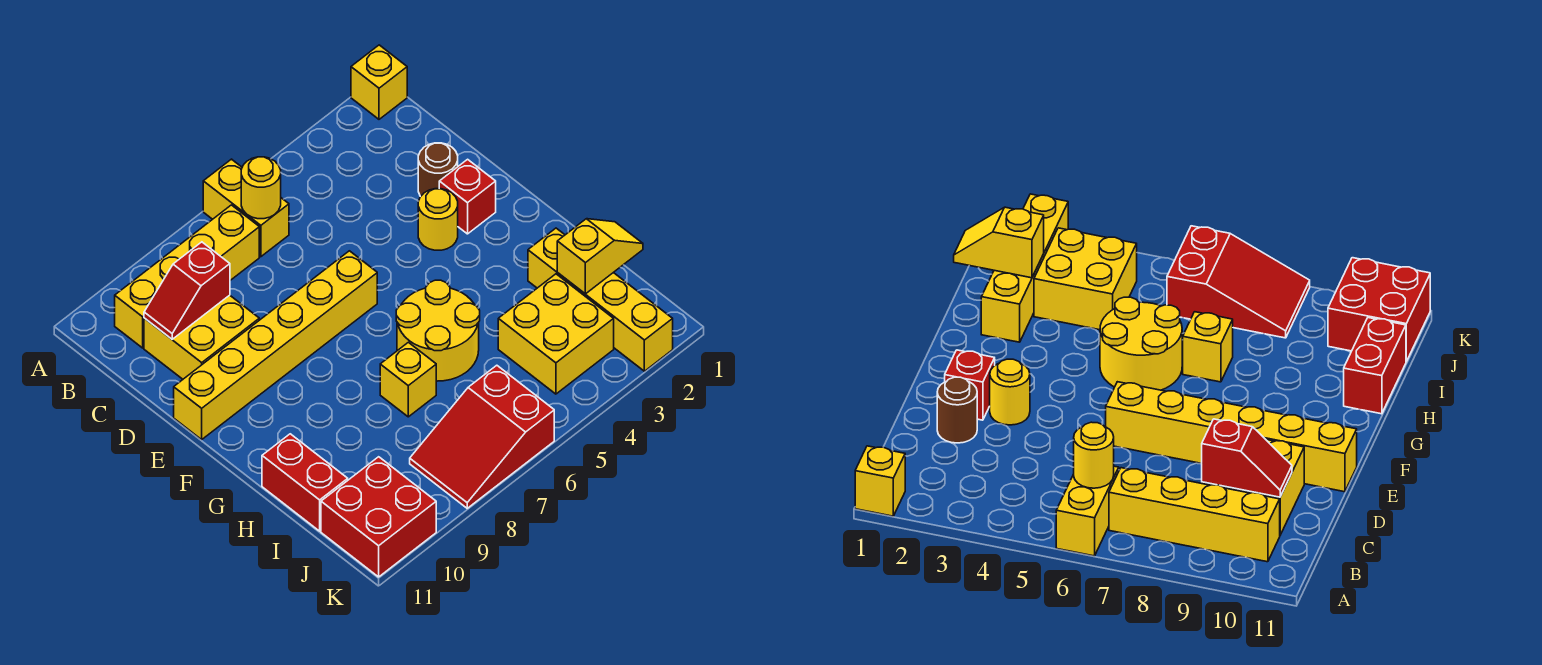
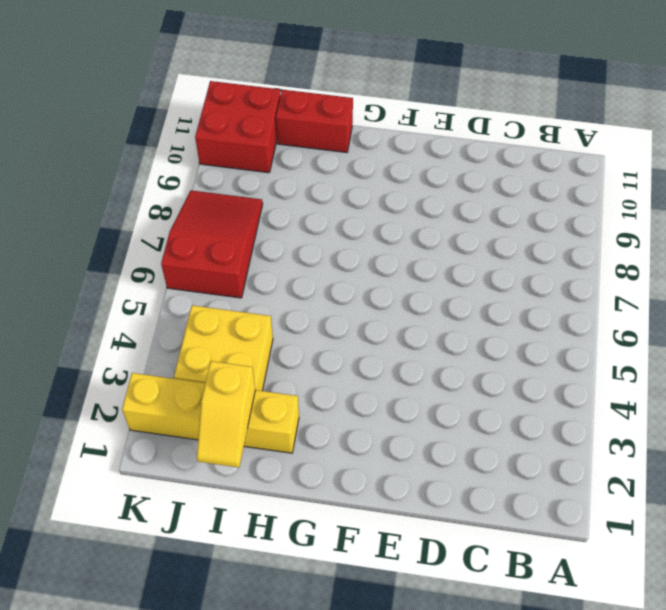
none -> yellow 1x1 brick [351,45,407,119]
none -> yellow 1x2 brick [203,159,289,257]
none -> yellow 1x4 brick [115,205,259,348]

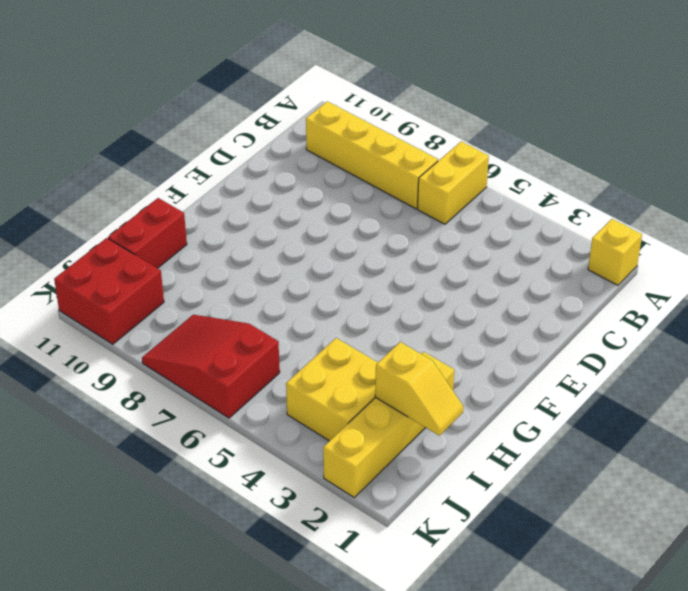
none -> yellow 2x2 brick [144,295,259,379]
none -> brown 1x1 round brick [418,143,458,197]
none -> red 1x1 brick [439,159,496,234]

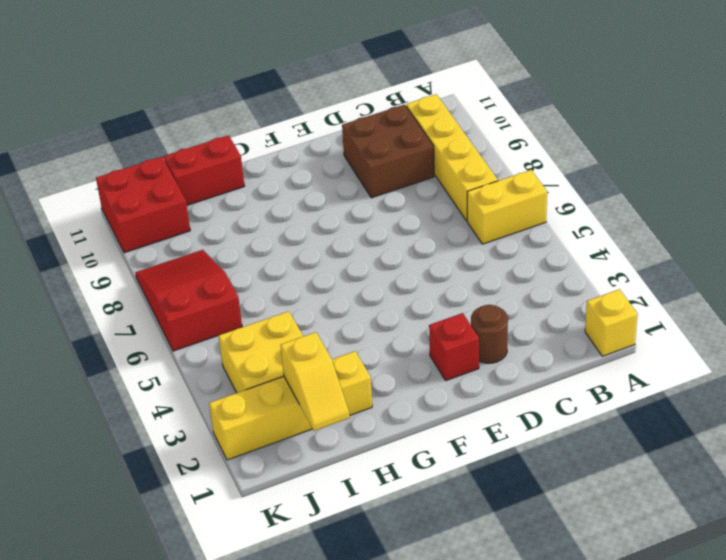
brown 2x2 brick [342,104,434,198] -> yellow 2x2 brick [144,295,259,379]
none -> yellow 1x1 round brick [418,189,458,250]
none -> yellow 1x6 brick [174,251,377,439]
none -> yellow 2x2 round brick [396,280,480,381]

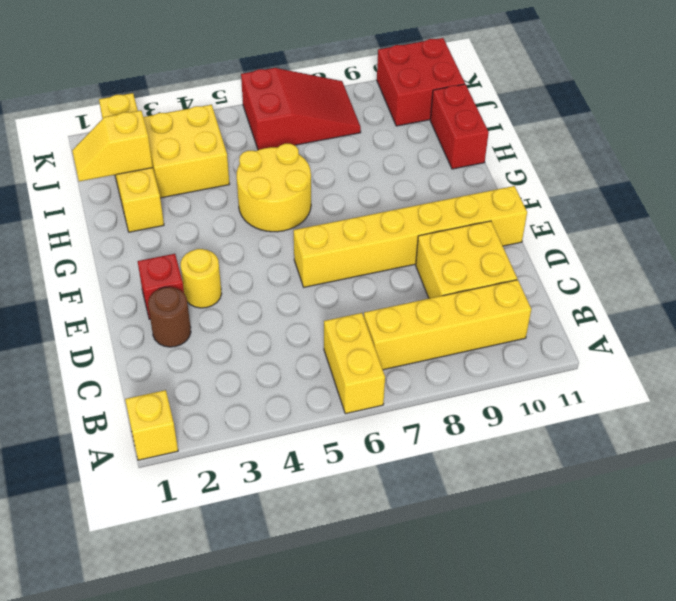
none -> yellow 1x1 brick [380,342,436,417]
none -> yellow 1x1 round brick [241,157,281,219]
none -> red 1x2 slope [144,242,230,339]

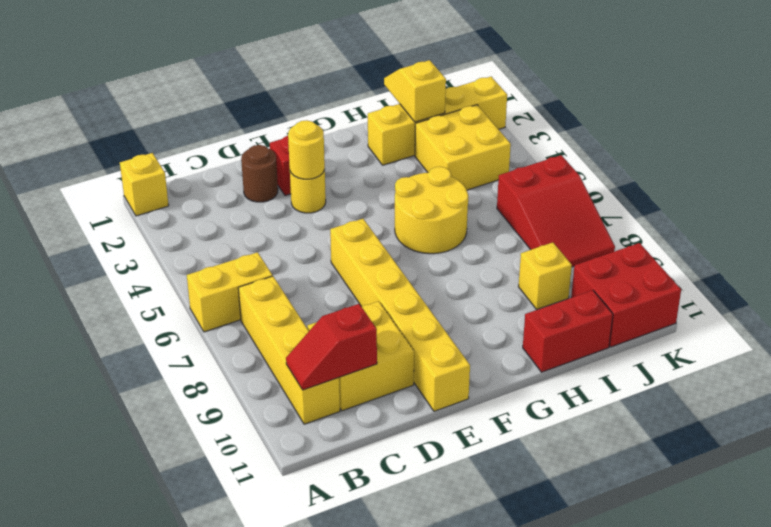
red 1x2 slope [286,304,377,390] -> red 1x2 slope turned to [144,242,230,339]
yellow 1x1 round brick [288,120,325,179] -> yellow 1x1 round brick moved to [241,157,281,219]
yellow 1x1 brick [519,243,572,309] -> yellow 1x1 brick moved to [380,342,436,417]

